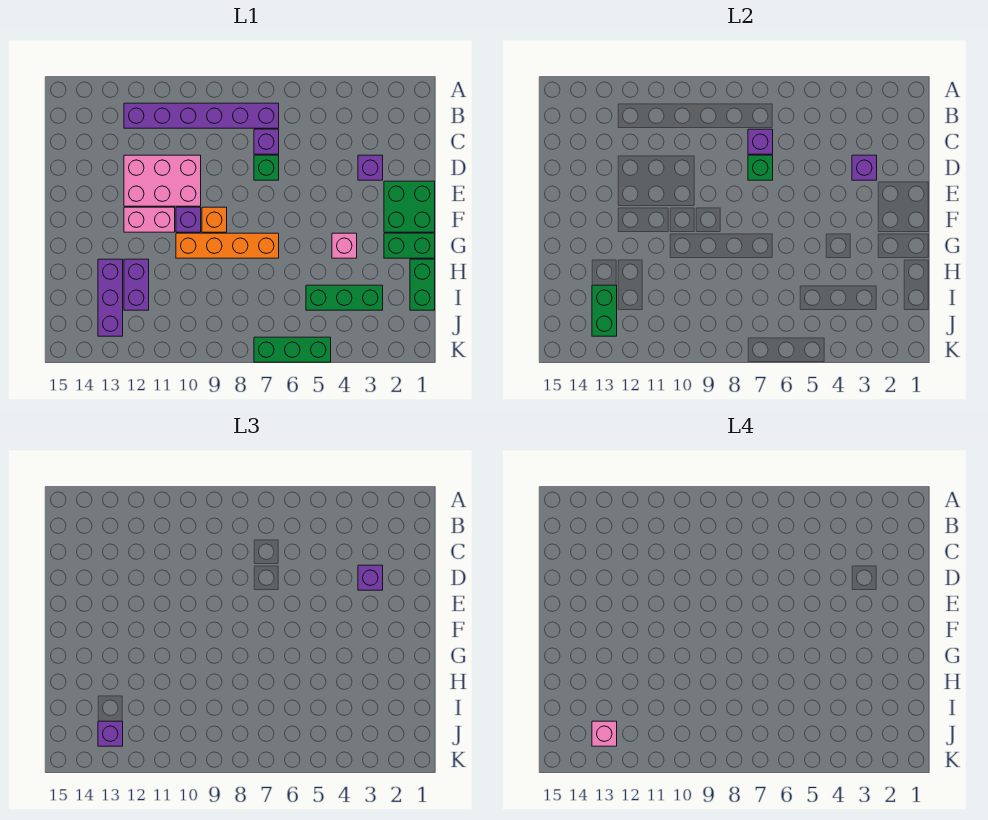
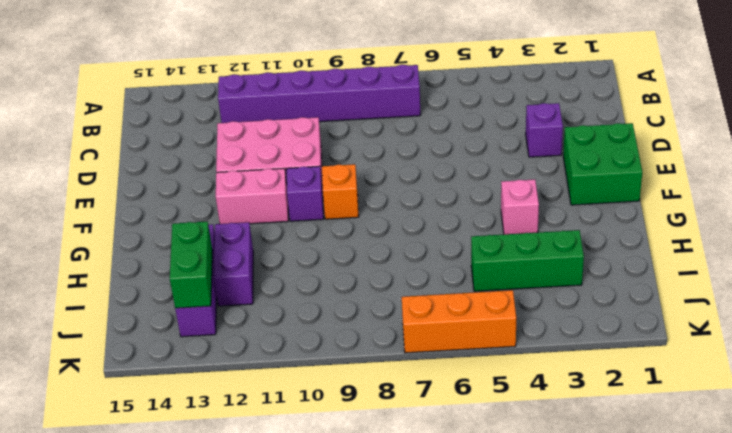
orange 1x3 brick [402,290,516,353] -> green 1x3 brick [254,337,331,362]
none -> purple 1x1 brick [254,129,279,154]
none -> green 1x1 brick [254,155,279,180]
none -> green 1x2 brick [384,233,435,258]

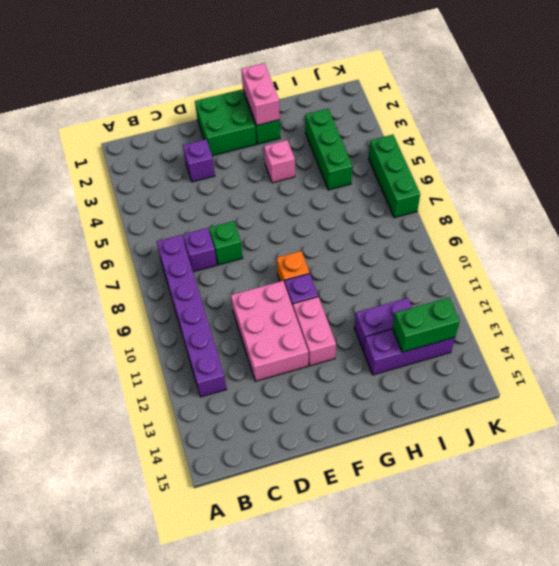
pink 1x2 brick [241,63,280,125] -> none
none -> orange 1x4 brick [176,233,279,258]
none -> green 1x2 brick [410,259,435,310]
none -> purple 1x1 brick [748,129,773,154]

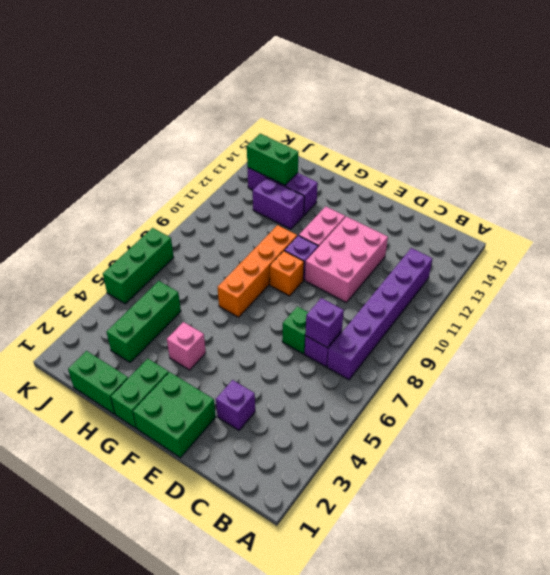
none -> purple 1x1 brick [852,155,877,180]
none -> green 1x1 brick [748,155,773,180]
none -> purple 1x1 brick [358,565,383,590]

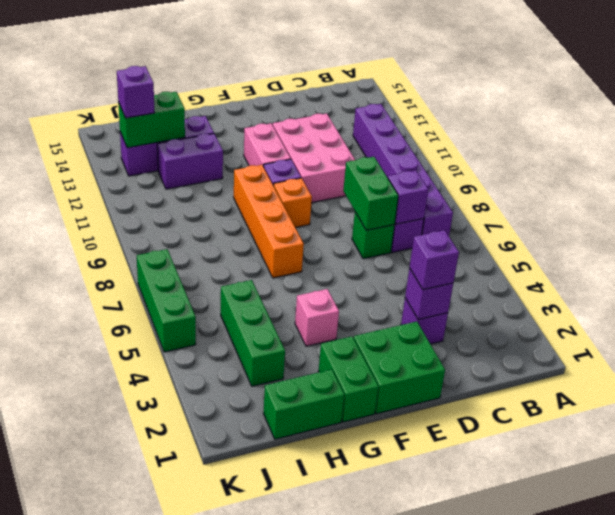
green 1x2 brick [343,157,398,230] -> green 1x1 brick [748,155,773,180]
none -> pink 1x1 brick [592,721,617,746]

